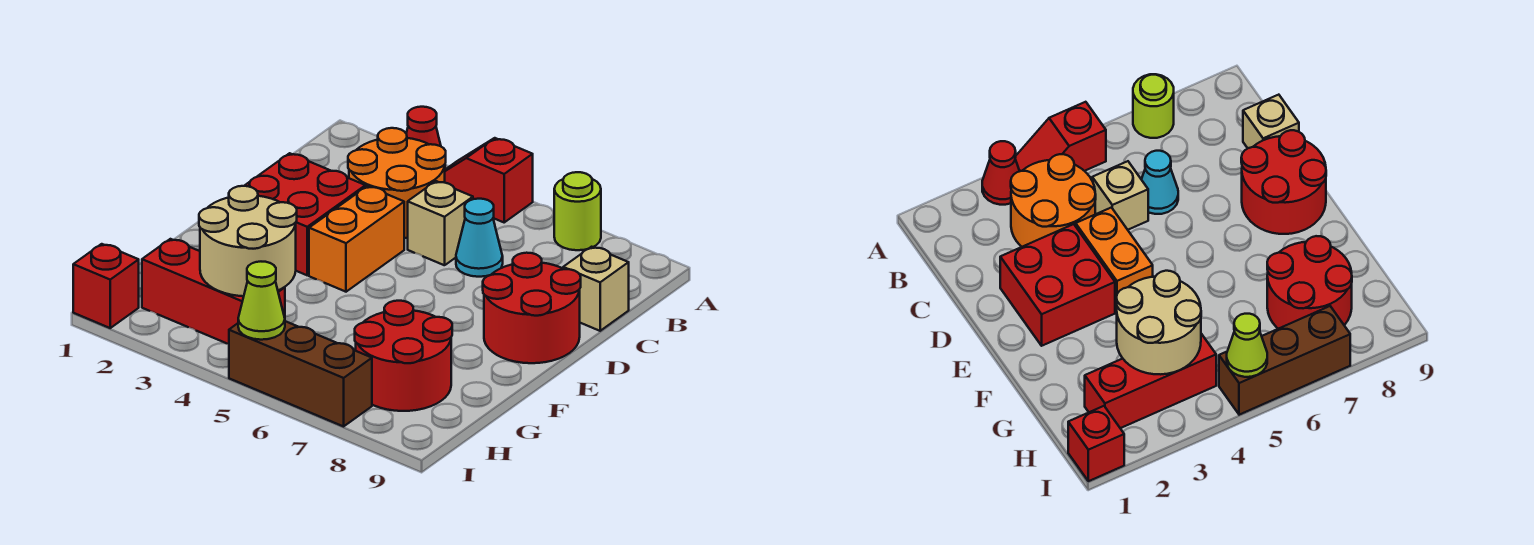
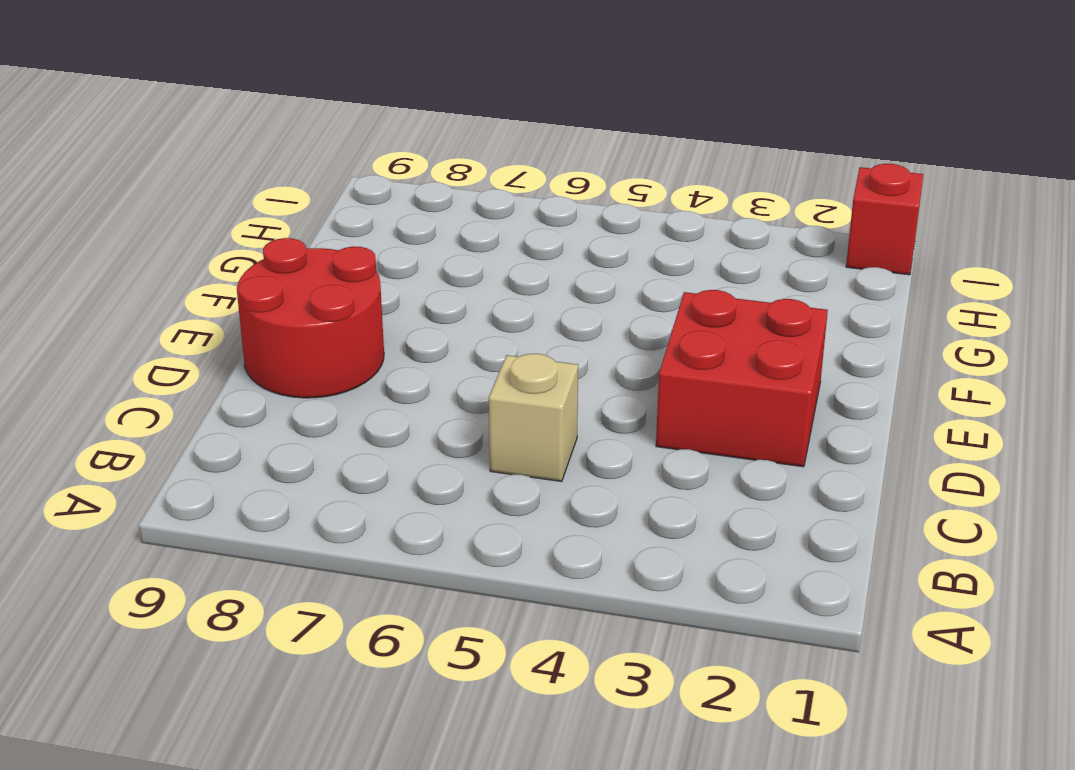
none -> red 1x1 cone [406,107,441,146]
none -> red 1x2 slope [445,138,533,222]
none -> lime 1x1 round brick [554,172,601,250]

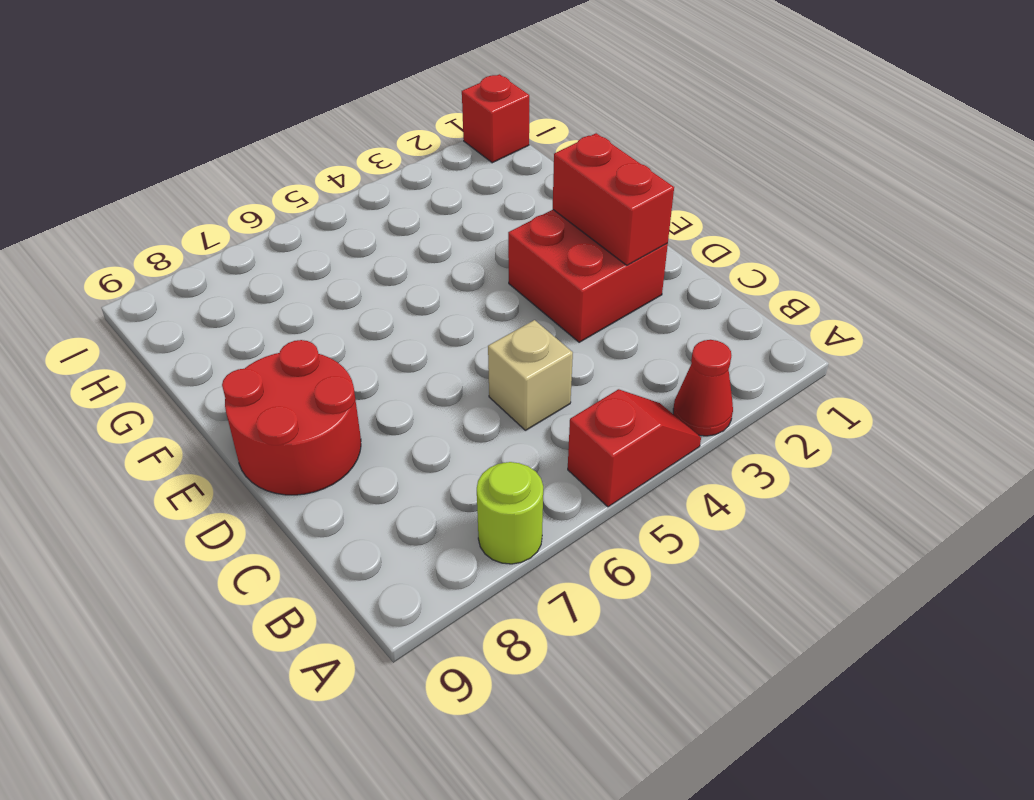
red 1x2 brick [553,133,674,265] -> none
none -> orange 2x2 round brick [348,128,446,238]
none -> cyan 1x1 cone [456,199,503,277]
none -> tan 1x1 brick [563,247,629,331]

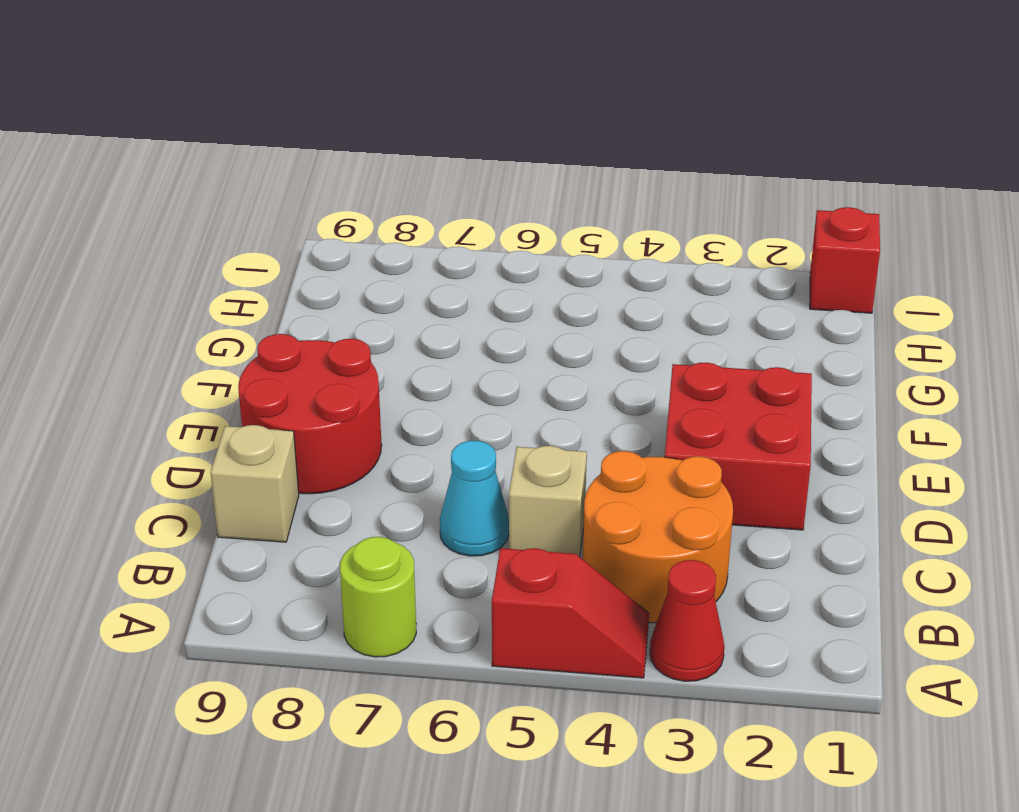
none -> orange 1x2 brick [309,186,404,292]
none -> red 2x2 round brick [355,301,452,411]
none -> red 1x3 brick [142,239,285,344]

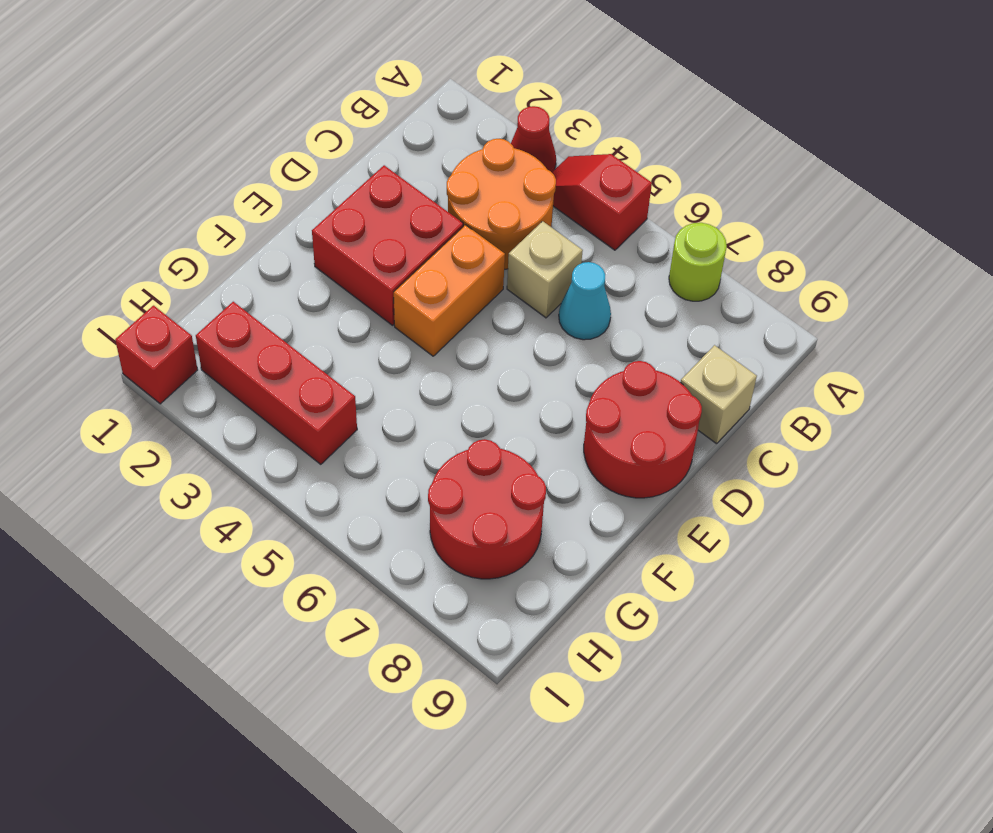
none -> brown 1x3 brick [229,321,372,426]
none -> tan 2x2 round brick [199,186,297,296]
none -> lime 1x1 cone [238,262,285,340]

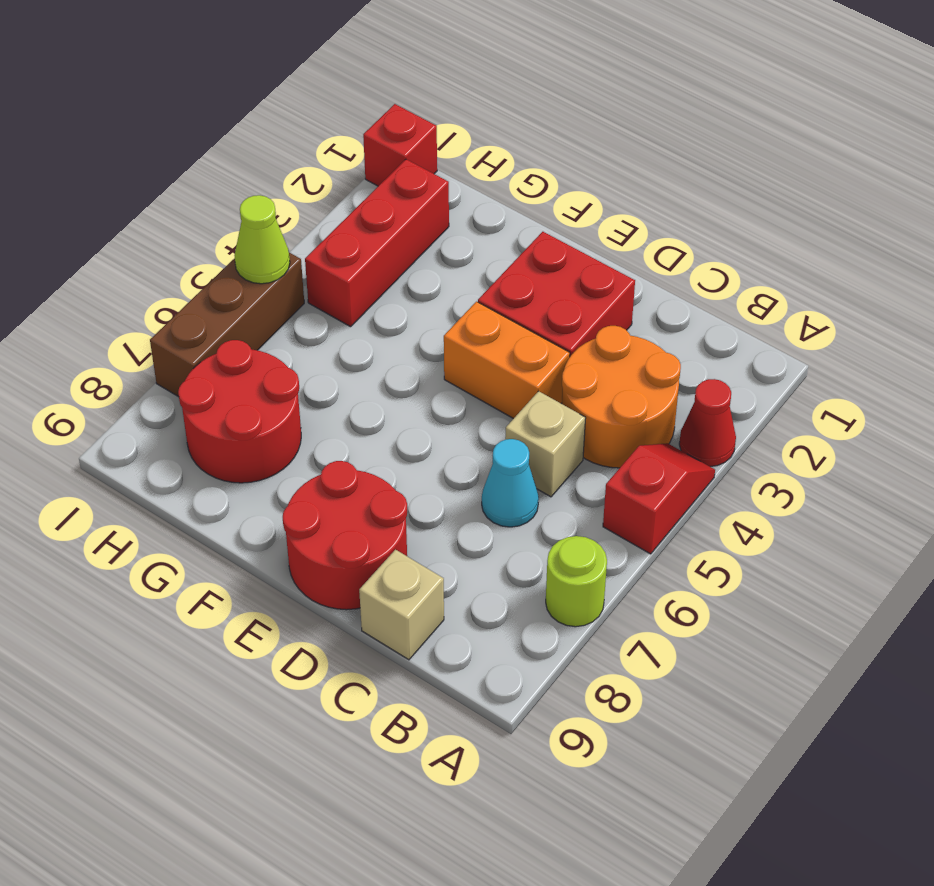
none -> tan 2x2 round brick [199,186,297,296]

